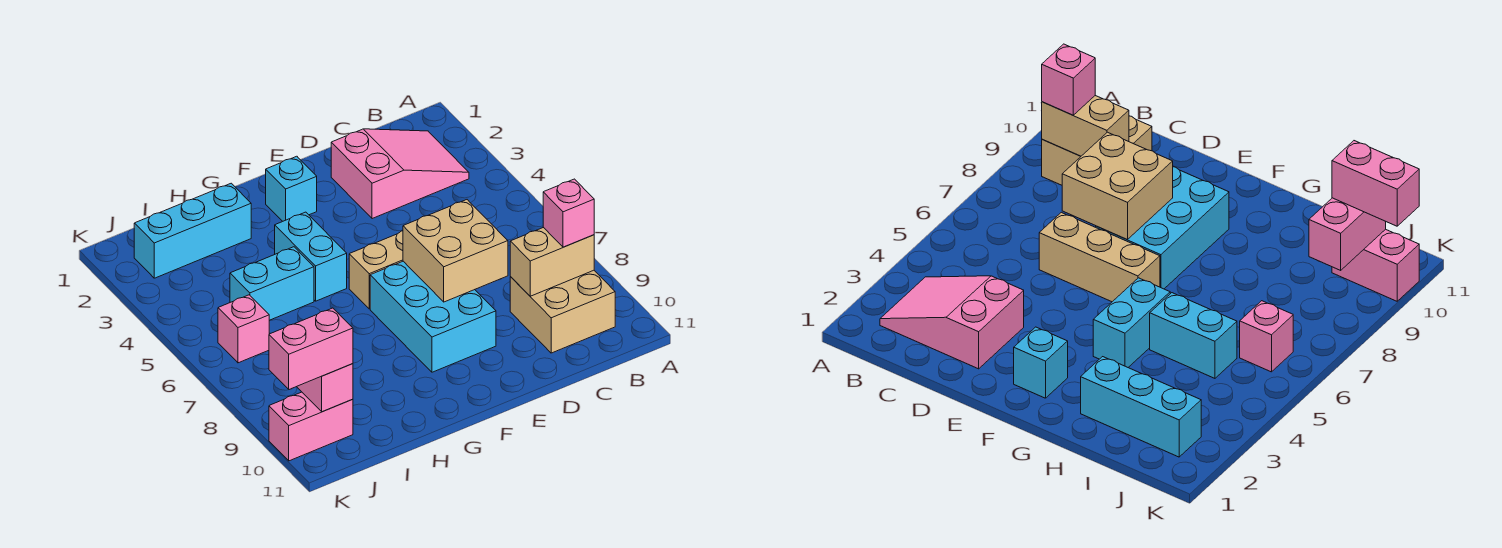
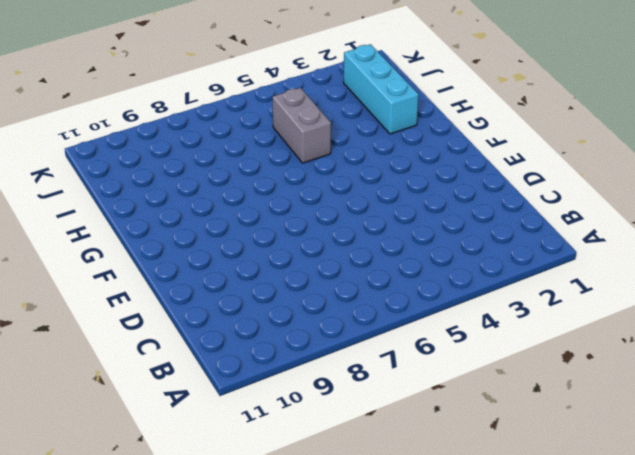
grey 1x2 brick [272,88,331,163] -> cyan 1x2 brick [230,247,314,320]
none -> pink 2x3 slope [331,129,469,219]
none -> tan 2x2 brick [510,270,615,353]
none -> tan 1x3 brick [349,231,403,309]

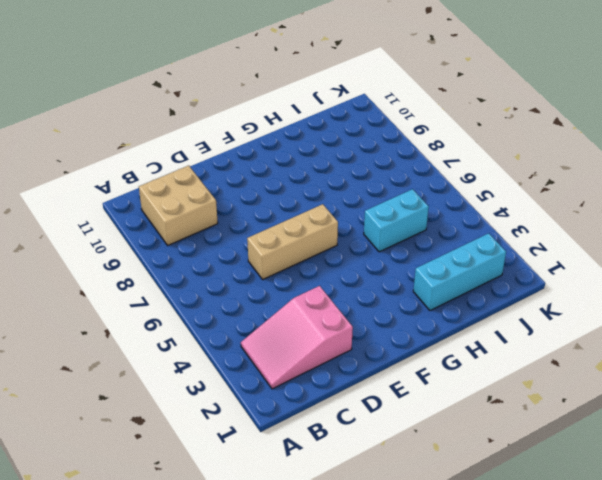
none -> cyan 2x3 brick [370,261,496,372]
none -> cyan 1x1 brick [266,156,317,221]
none -> cyan 1x2 brick [275,212,347,301]

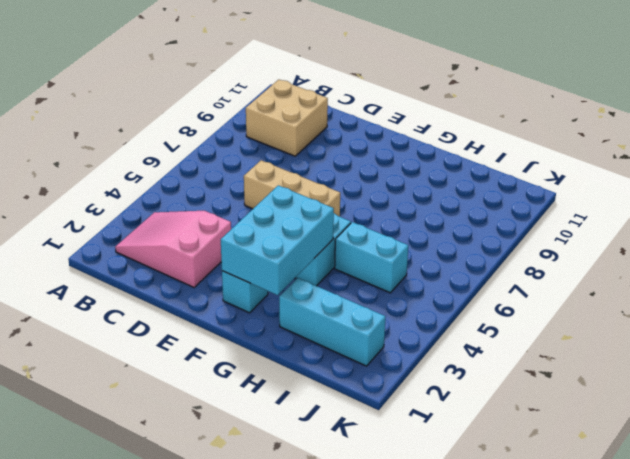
cyan 2x3 brick [221,185,334,295] -> cyan 2x3 brick moved to [370,261,496,372]
none -> pink 1x1 brick [218,295,269,363]
none -> pink 1x2 brick [269,392,353,461]
none -> tan 1x2 brick [510,227,594,296]

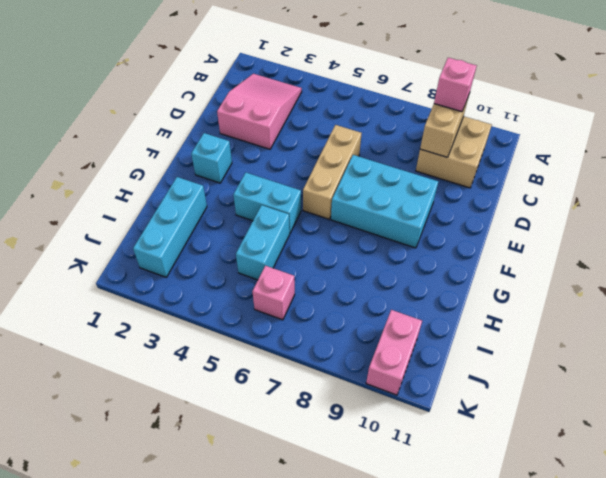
none -> tan 2x2 brick [403,200,508,302]
none -> pink 1x2 brick [297,364,353,412]
none -> pink 1x2 brick [269,308,353,390]

